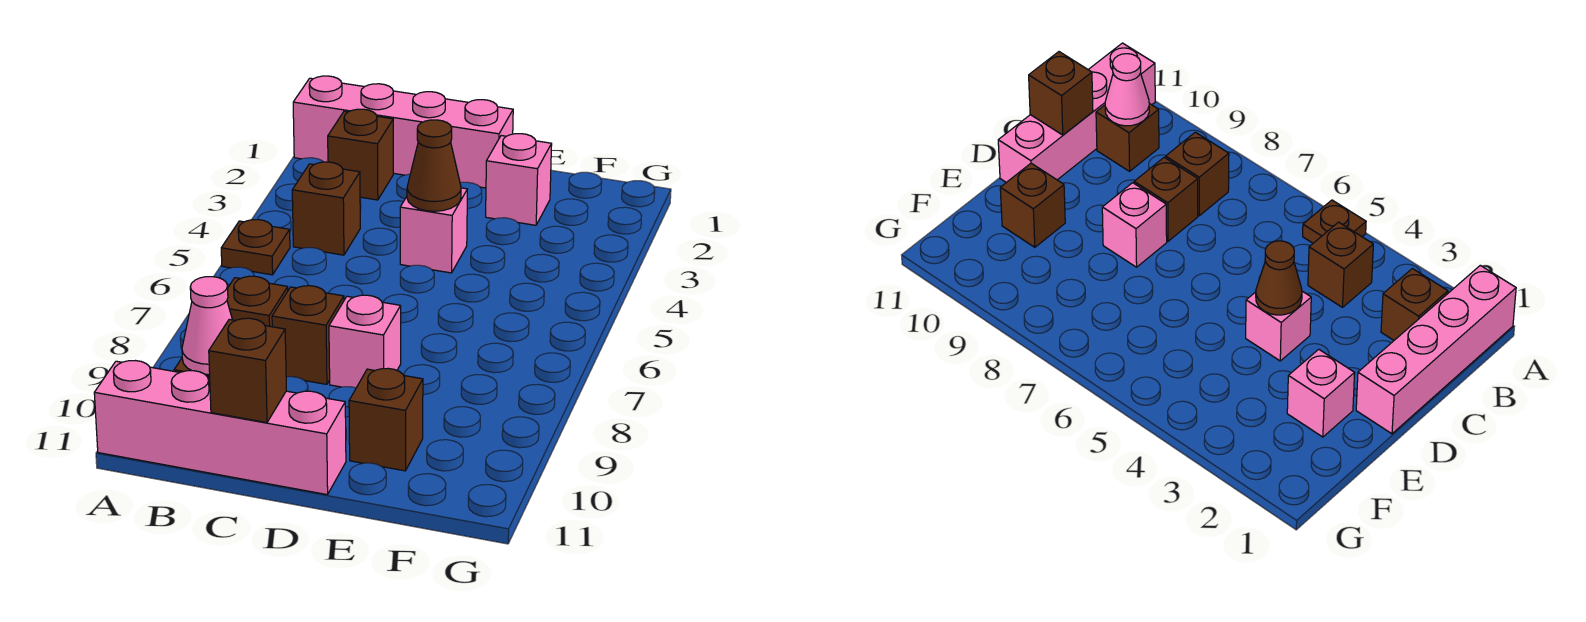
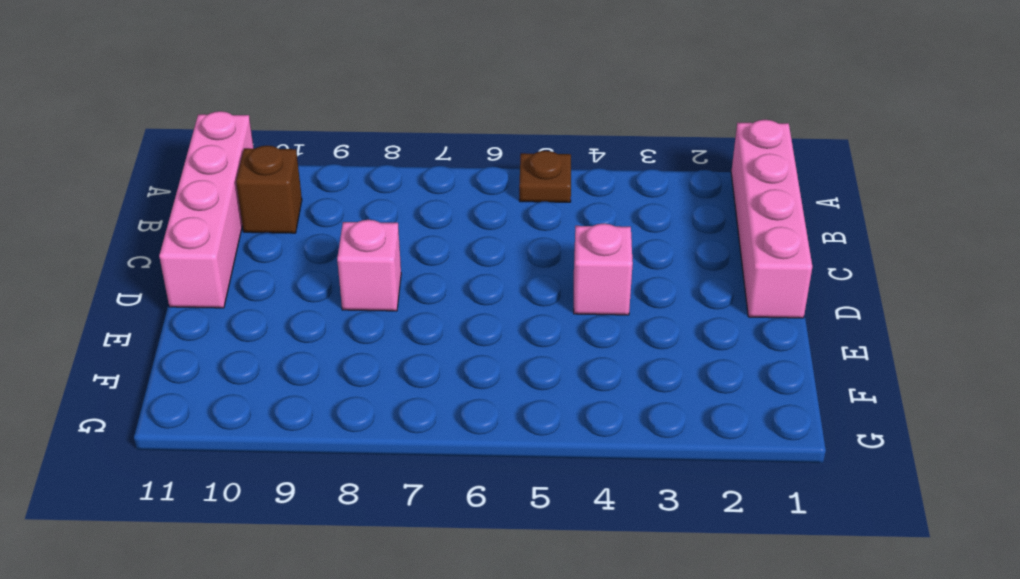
none -> brown 1x1 brick [328,109,393,200]
none -> brown 1x1 brick [292,162,360,255]
none -> brown 1x1 brick [227,276,288,327]

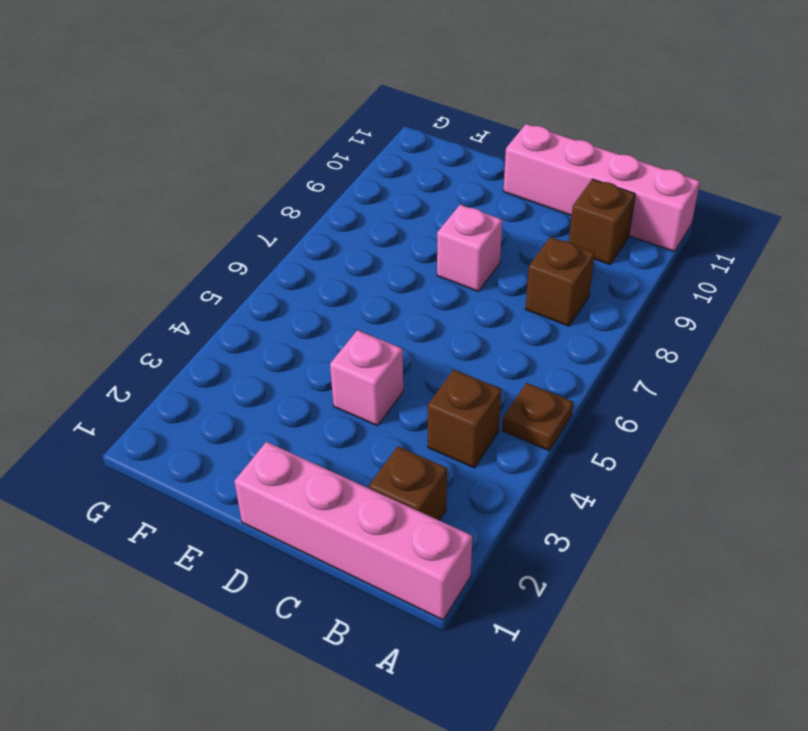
none -> brown 1x1 brick [272,286,344,384]
none -> pink 1x1 brick [486,134,552,225]
none -> brown 1x1 brick [349,368,423,471]

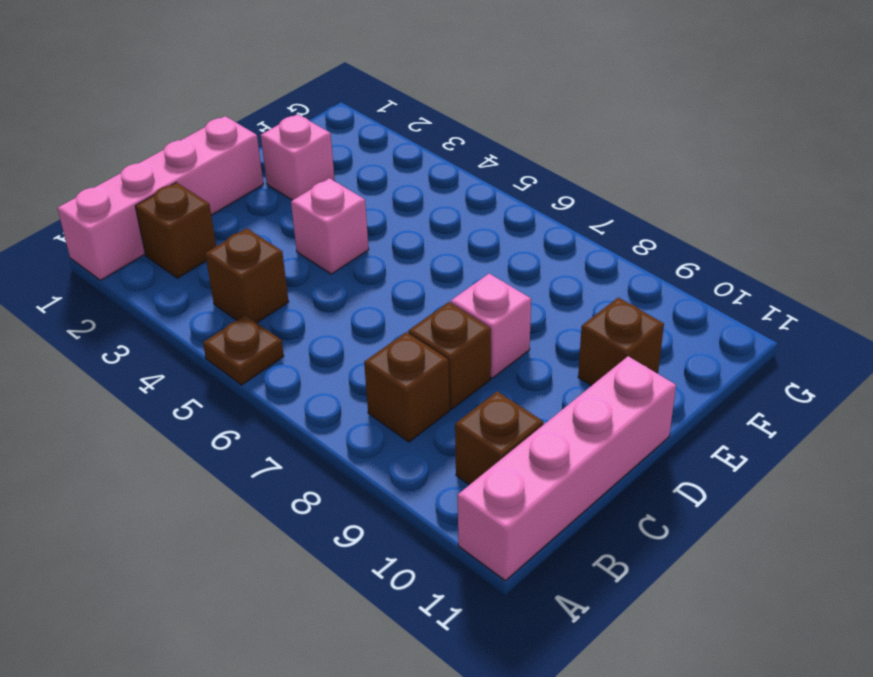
none -> pink 1x1 cone [182,277,232,375]
none -> brown 1x1 brick [209,318,286,423]
none -> brown 1x1 cone [407,120,461,211]

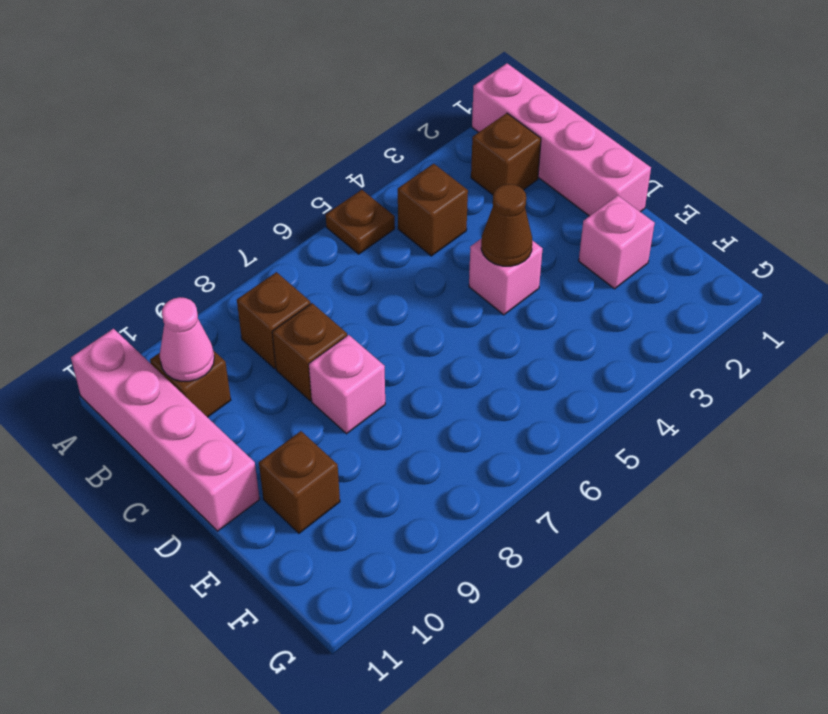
none -> brown 1x1 brick [209,318,286,423]

